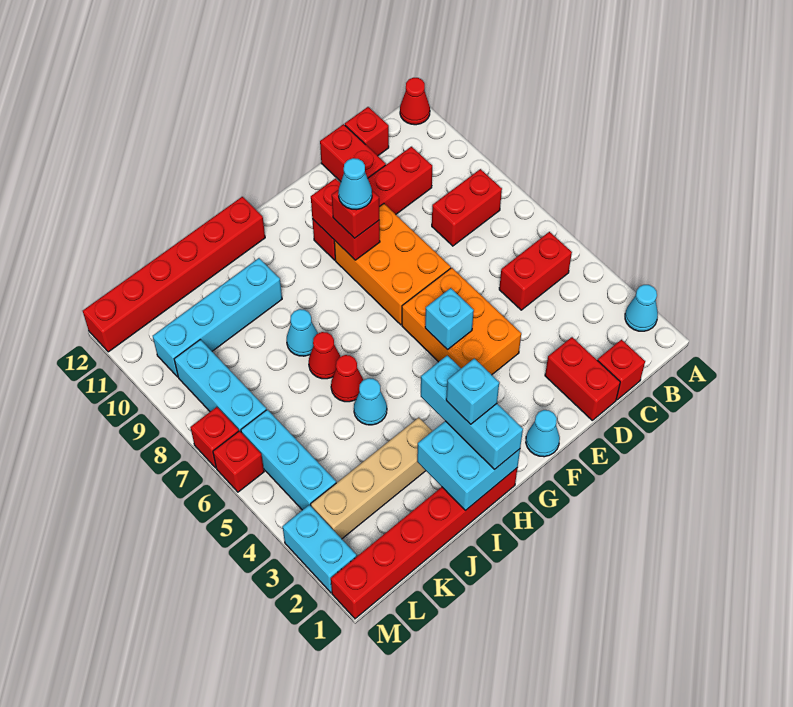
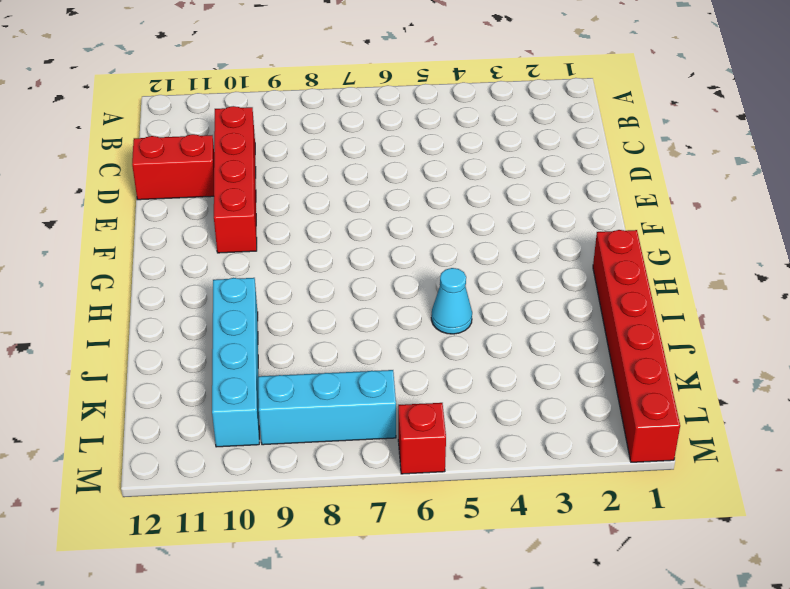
none -> cyan 1x1 cone [625,285,658,331]
none -> red 1x1 cone [400,78,430,125]
none -> red 1x2 brick [499,232,572,310]
none -> red 1x2 brick [432,169,502,246]

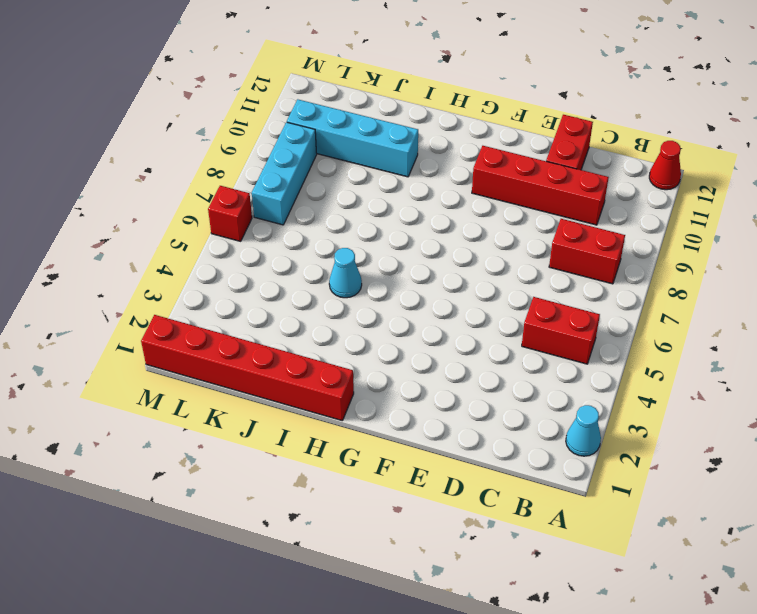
none -> red 1x1 brick [597,340,645,400]
none -> red 1x1 brick [345,107,389,156]
none -> red 1x2 brick [545,337,620,420]
none -> orange 2x3 brick [402,268,521,375]

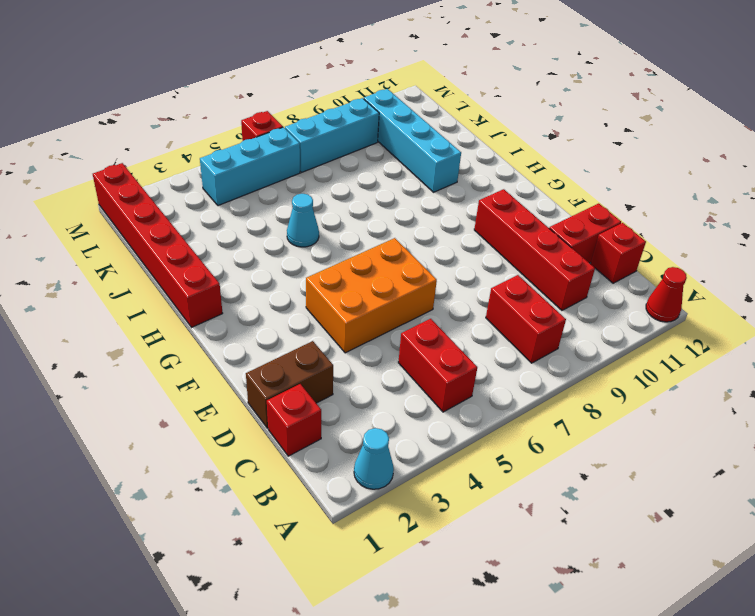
brown 1x2 brick [246,341,333,428] -> red 1x2 brick [545,337,620,420]
none -> orange 2x3 brick [334,204,451,325]
none -> cyan 1x1 cone [526,410,560,457]
none -> red 1x6 brick [83,197,265,352]
none -> tan 1x4 brick [311,417,432,539]

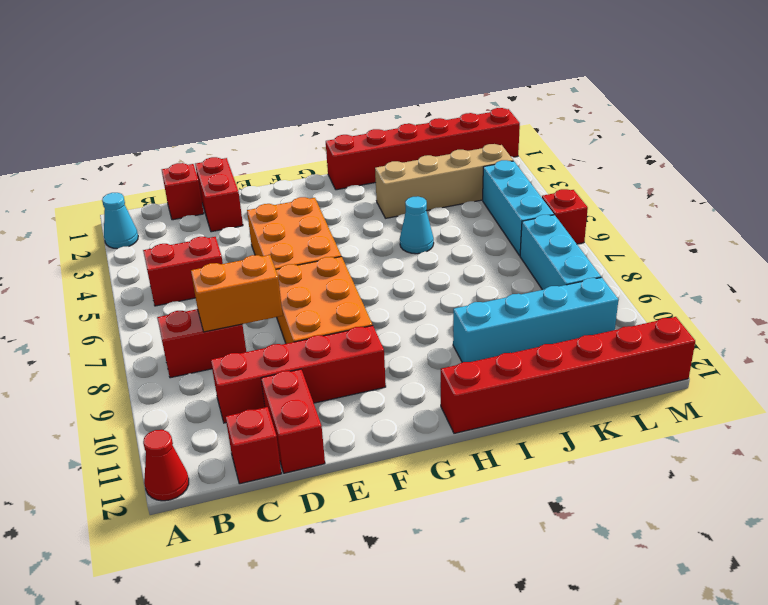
orange 1x2 brick [191,255,283,332] -> none
none -> cyan 1x1 cone [526,410,560,457]
none -> red 1x1 cone [331,355,363,402]
none -> red 1x1 cone [309,332,340,379]
none -> cyan 1x1 cone [287,309,318,356]

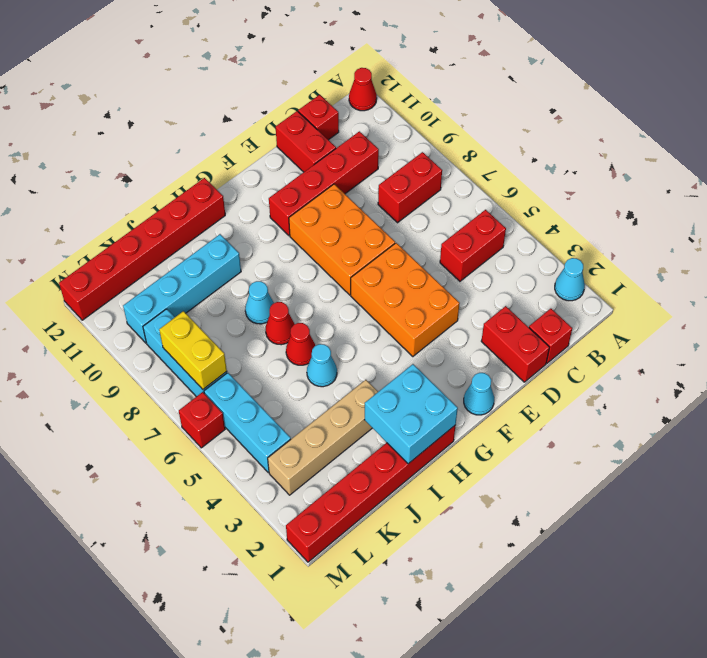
yellow 1x2 brick [159,311,227,389] -> none
none -> cyan 1x2 brick [282,505,357,593]
none -> red 1x1 brick [190,407,239,468]
none -> cyan 1x1 brick [425,288,474,350]
none -> red 1x2 brick [311,178,380,260]

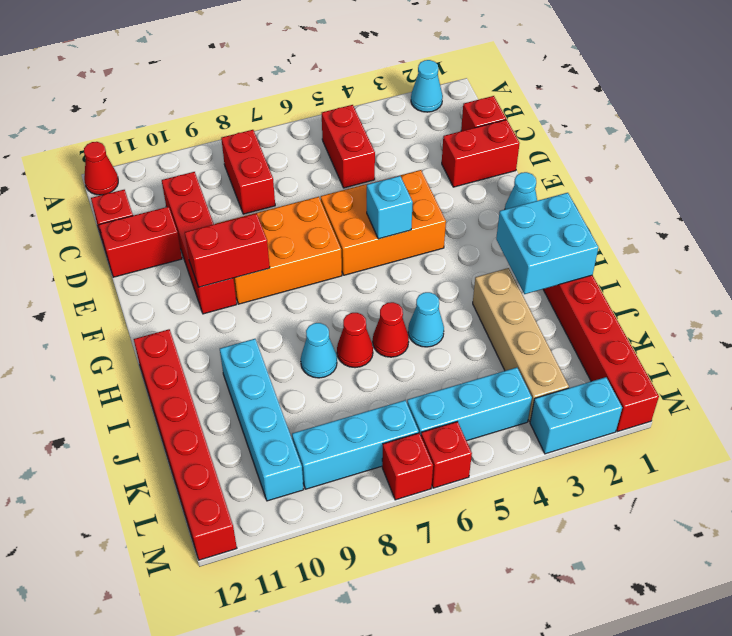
none -> red 1x1 brick [332,190,379,238]
none -> cyan 1x3 brick [421,355,523,469]
none -> cyan 1x1 cone [338,158,372,210]
none -> cyan 1x1 brick [446,358,499,424]

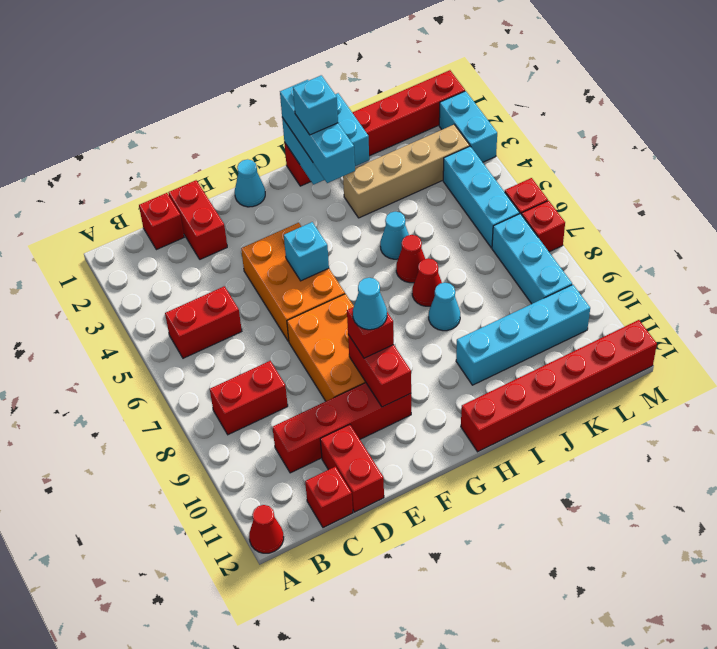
none -> cyan 1x1 cone [625,285,658,331]

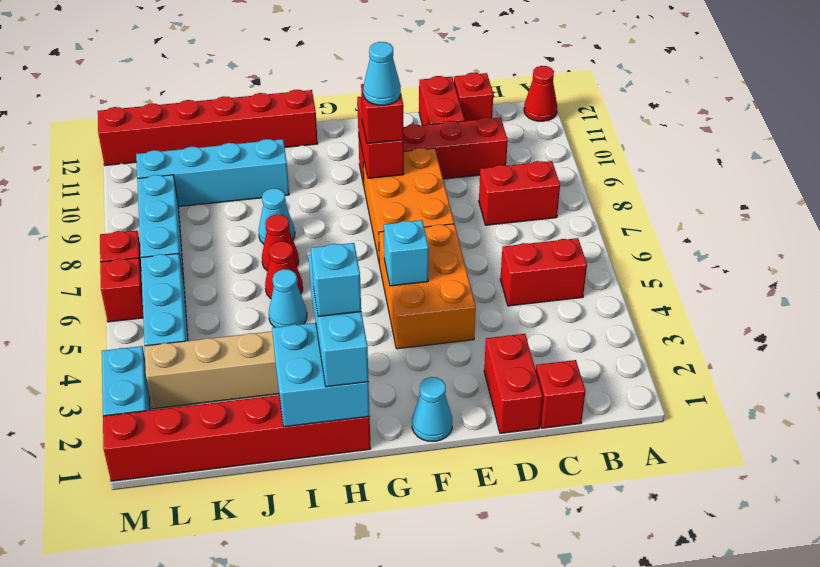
none -> cyan 1x1 cone [625,285,658,331]

